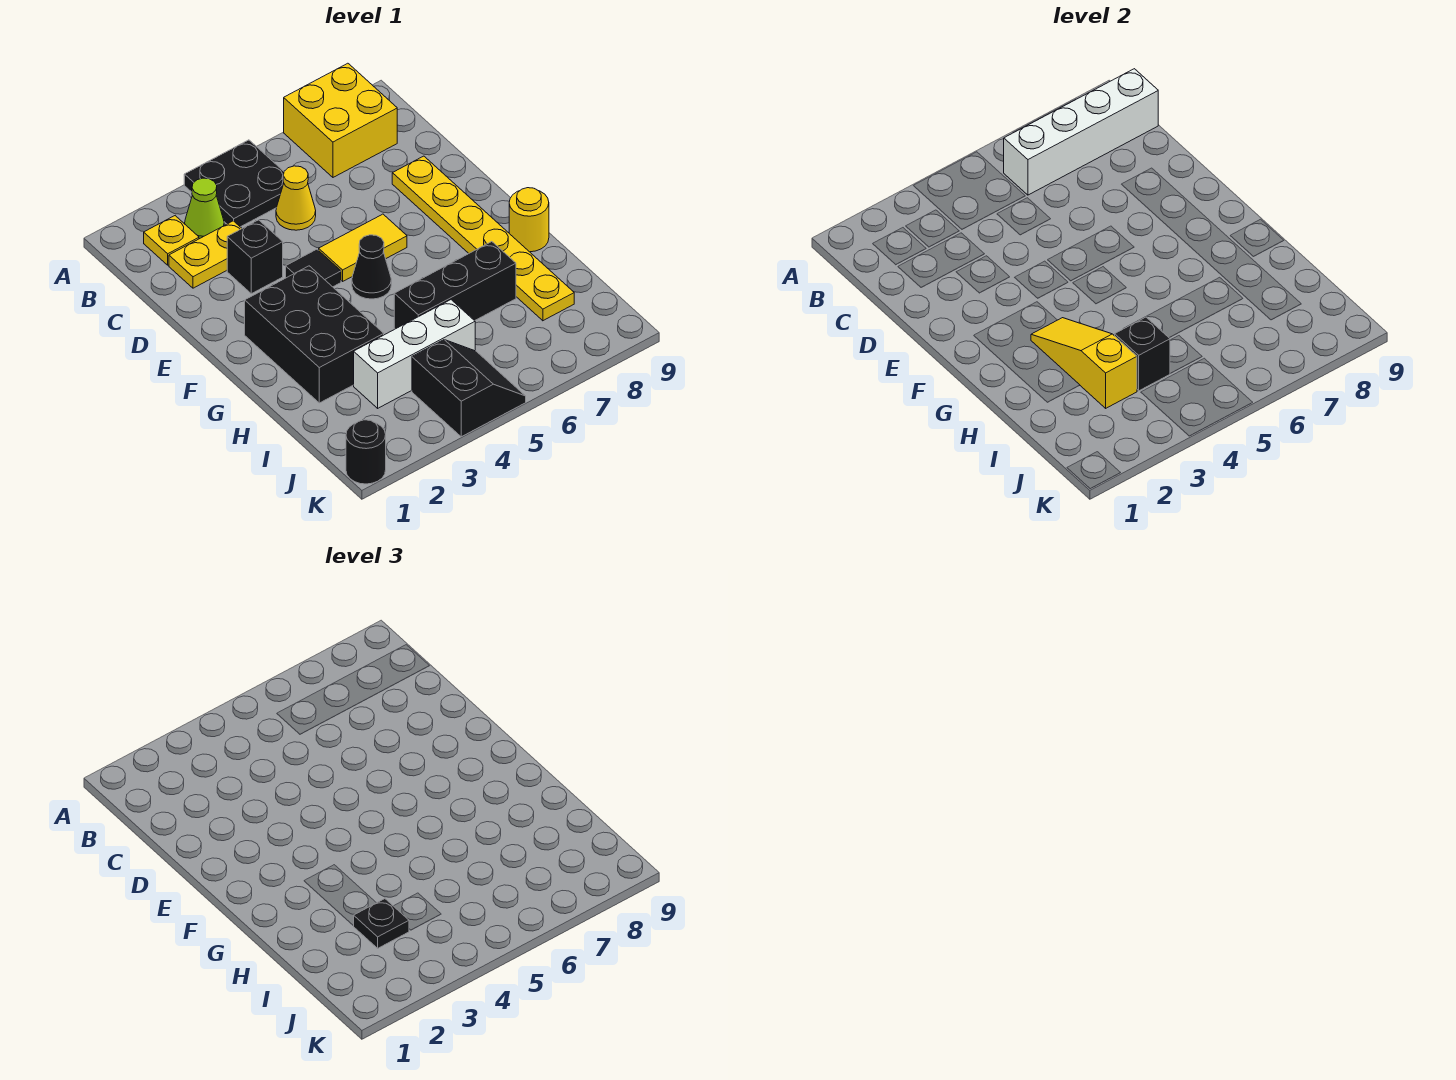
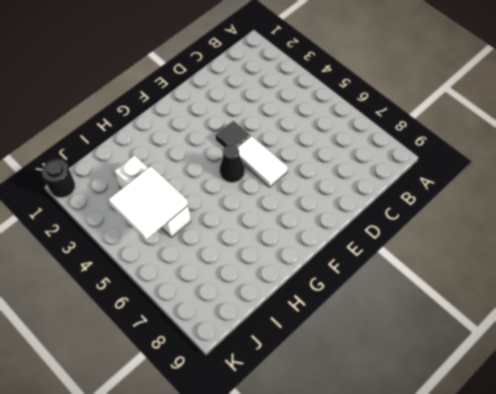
white 1x2 tile [237,136,288,187] -> yellow 1x2 tile [319,214,407,281]
white 2x2 tile [108,166,188,240] -> black 1x1 brick [1115,317,1170,391]
none -> black 2x2 plate [184,140,284,227]
none -> yellow 2x2 brick [284,63,397,177]
none -> yellow 1x1 plate [144,216,199,265]

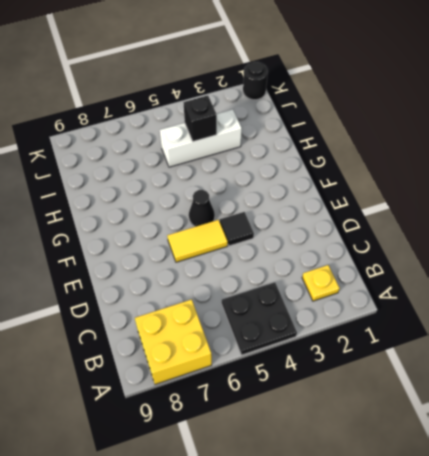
none -> lime 1x1 cone [185,178,224,239]
none -> yellow 1x2 plate [169,221,242,288]
none -> yellow 1x1 cone [276,166,316,230]

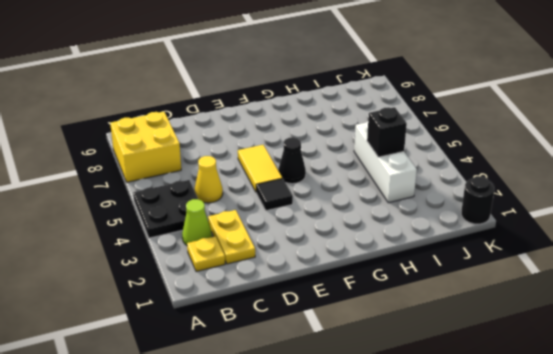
none -> black 1x1 brick [227,220,283,294]
none -> yellow 1x6 plate [392,156,574,321]
none -> black 2x3 brick [245,266,384,403]

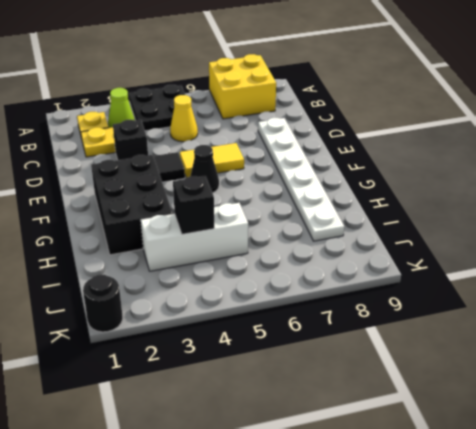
white 1x6 plate [258,118,344,241] -> yellow 1x6 plate [392,156,574,321]
none -> yellow 1x1 round brick [509,188,549,252]
none -> black 1x3 brick [394,242,516,329]
none -> black 2x2 slope [412,340,526,437]

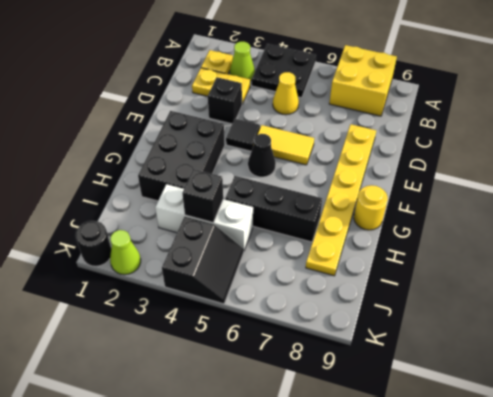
lime 1x1 cone [110,230,141,275] -> none
none -> white 1x4 brick [1004,69,1158,195]
none -> yellow 1x3 slope [1031,318,1137,408]
none -> black 1x1 plate [354,899,409,948]

